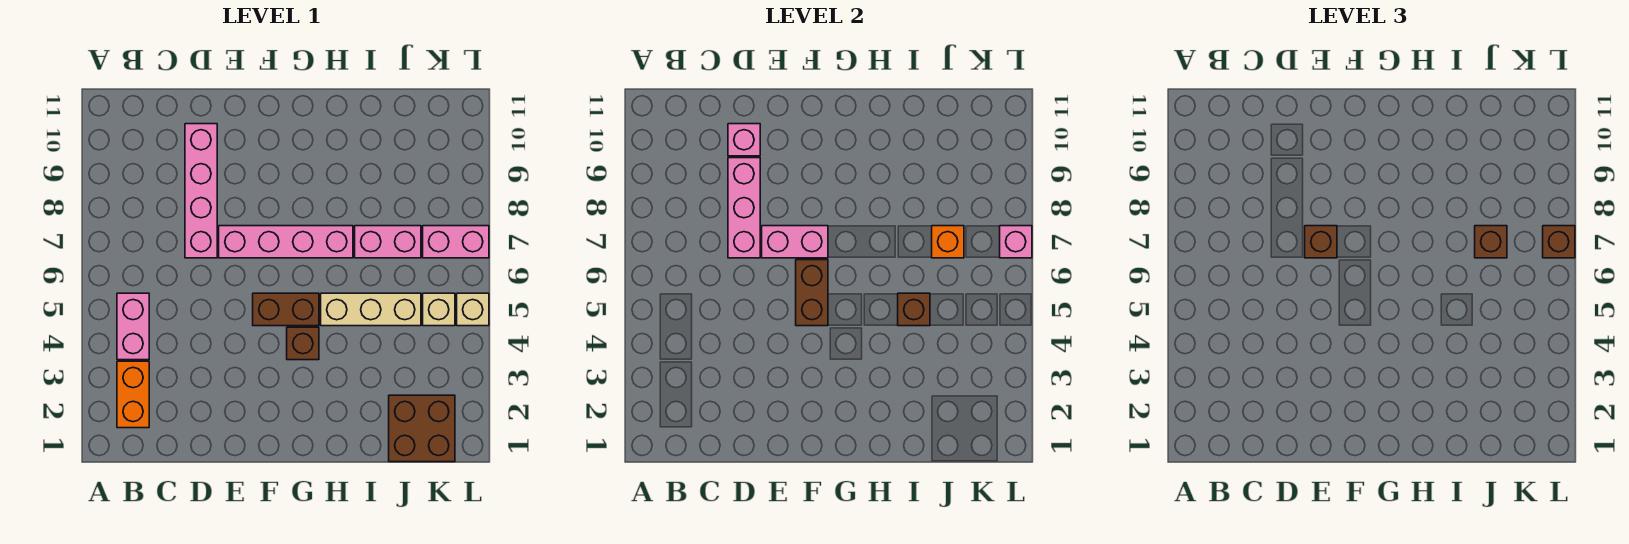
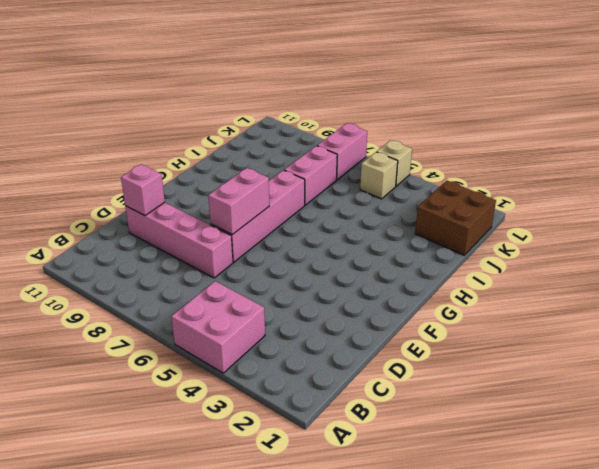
pink 2x2 brick [171,281,265,373] -> pink 1x2 brick [117,293,149,360]
none -> orange 1x2 brick [117,361,149,428]
none -> brown 1x2 brick [253,293,319,326]
none -> brown 1x1 brick [287,327,319,360]

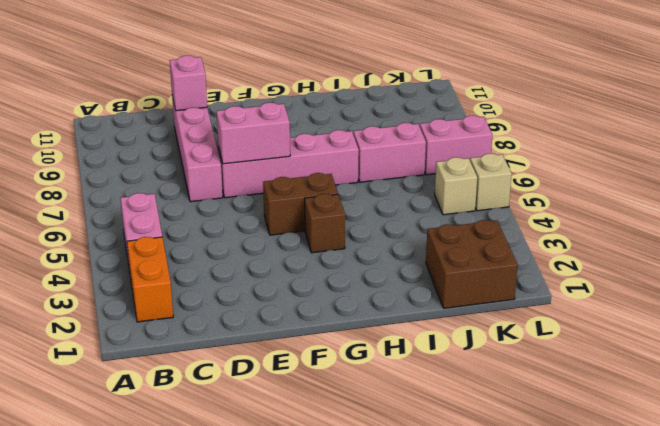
none -> tan 1x3 brick [321,293,421,326]
none -> pink 1x3 brick [728,158,760,258]
none -> brown 1x2 brick [796,260,828,326]

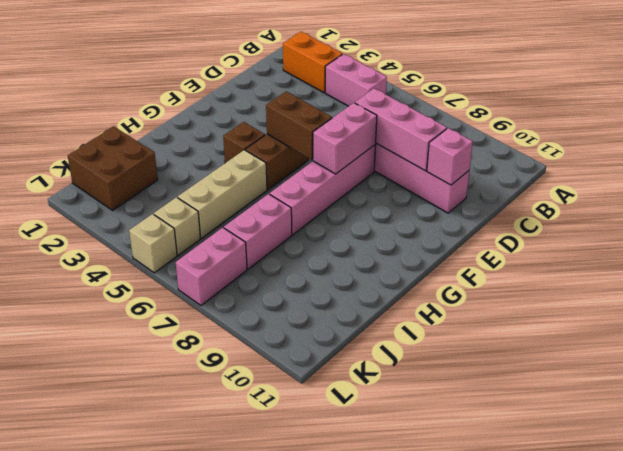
none -> brown 1x1 brick [898,293,930,326]
none -> orange 1x1 brick [932,226,964,258]
none -> pink 1x1 brick [1000,226,1032,258]

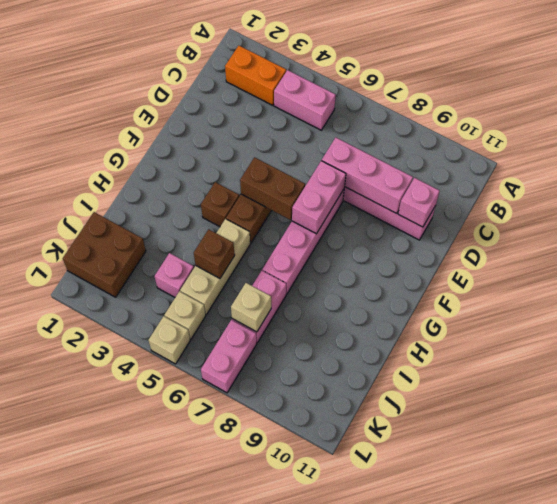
pink 1x1 brick [155,253,194,297] -> pink 1x1 brick moved to [1000,226,1032,258]
tan 1x1 brick [231,283,271,332] -> orange 1x1 brick [932,226,964,258]
none -> brown 1x1 brick [1305,226,1337,258]
none -> brown 1x1 brick [1475,226,1507,258]
none -> brown 1x1 brick [1543,226,1575,258]

